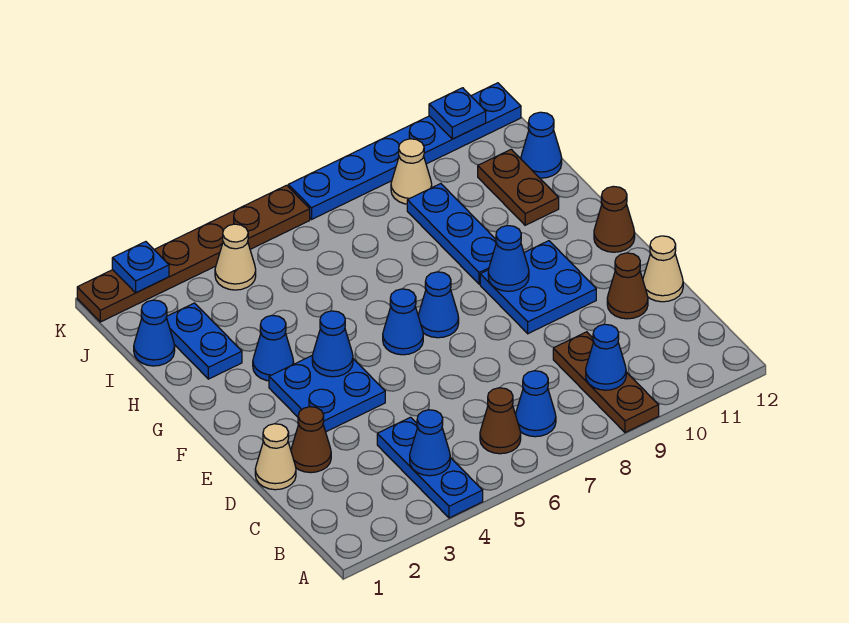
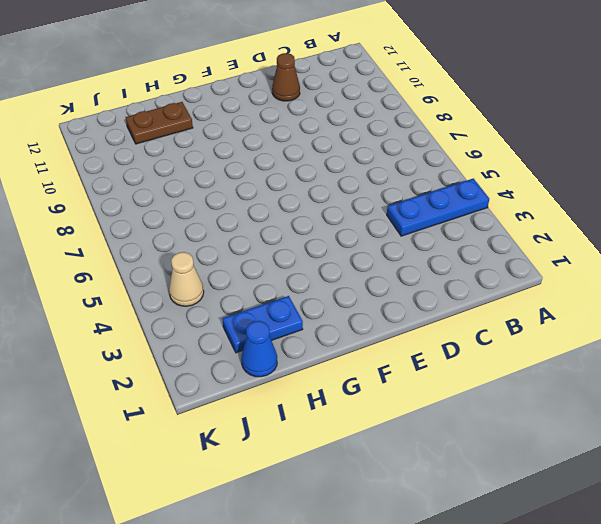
none -> brown 1x3 plate [553,332,659,433]
none -> brown 1x1 cone [480,388,521,454]
none -> blue 1x1 cone [515,371,556,437]

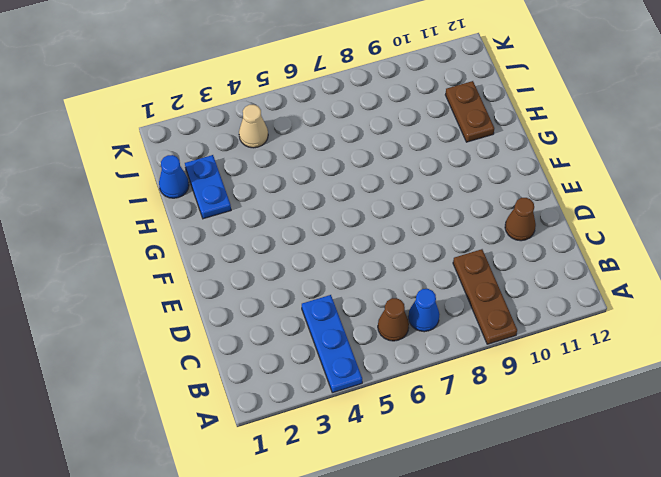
none -> tan 1x1 cone [255,424,296,490]
none -> brown 1x1 cone [291,407,331,473]
none -> tan 1x1 cone [643,236,683,302]

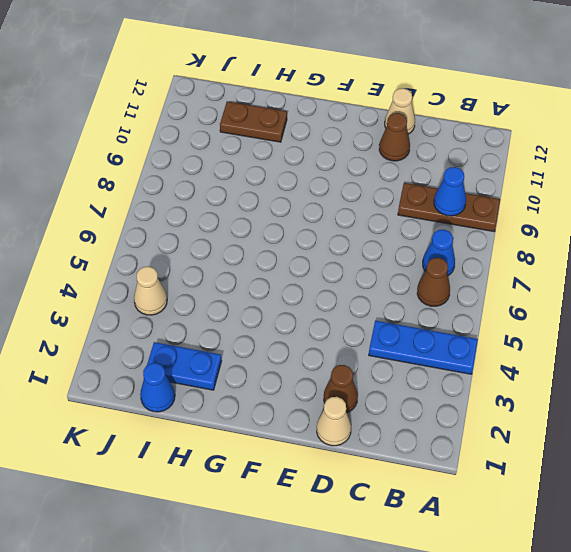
none -> blue 2x2 plate [269,356,385,432]
none -> blue 2x2 plate [480,241,596,334]
none -> blue 1x1 cone [383,289,423,355]

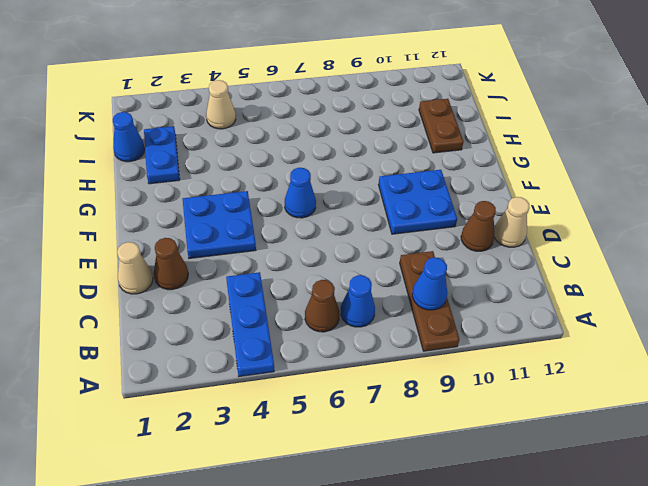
none -> blue 1x1 cone [418,272,459,338]
none -> brown 1x1 cone [594,186,635,252]
none -> blue 1x1 cone [253,315,294,381]

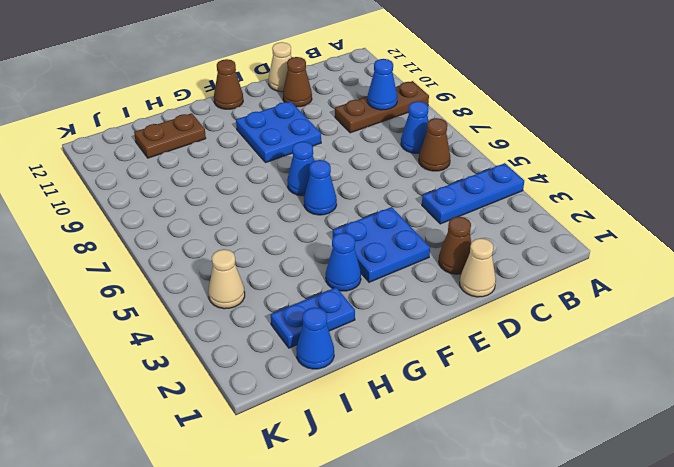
none -> blue 1x3 plate [407,184,496,284]
none -> blue 1x1 cone [521,112,562,178]
none -> tan 1x1 cone [391,139,432,204]

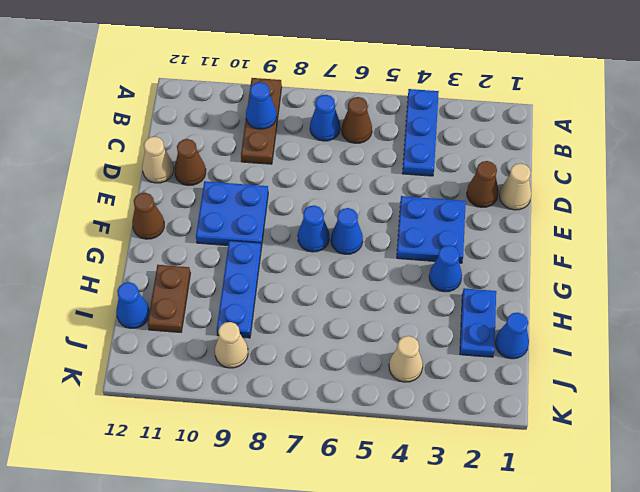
none -> brown 1x6 plate [77,185,310,322]
none -> blue 1x6 plate [288,83,521,219]
none -> blue 1x1 cone [410,410,450,476]

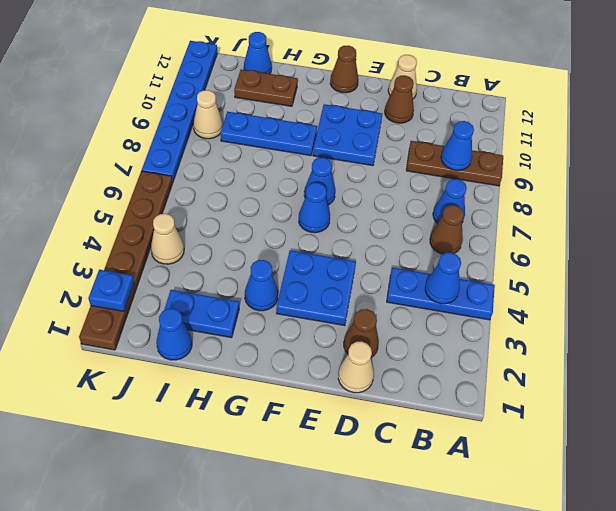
none -> blue 1x1 cone [312,311,353,377]
none -> blue 1x1 cone [488,226,529,291]
none -> blue 1x1 plate [429,88,486,139]

